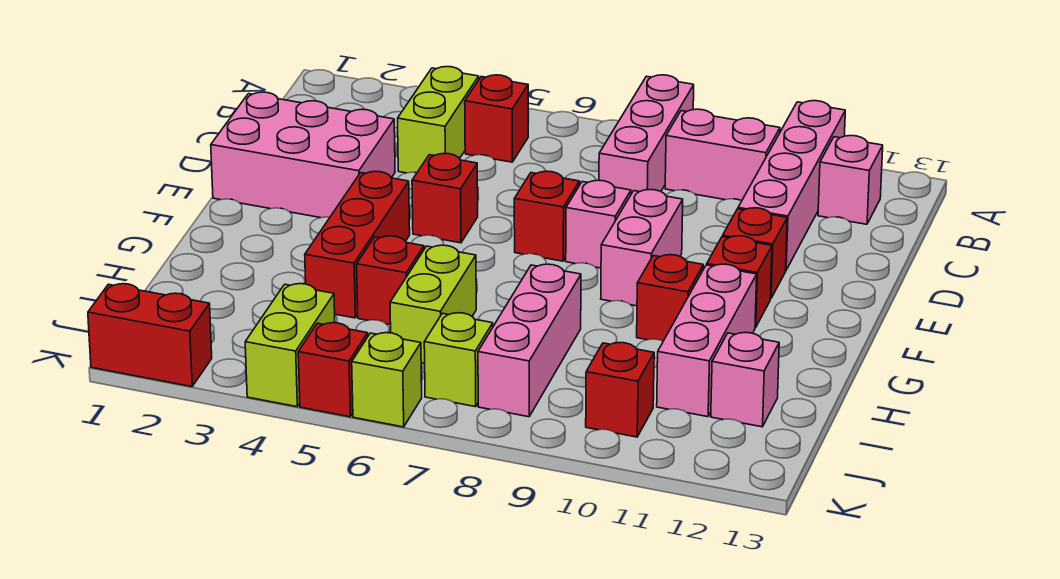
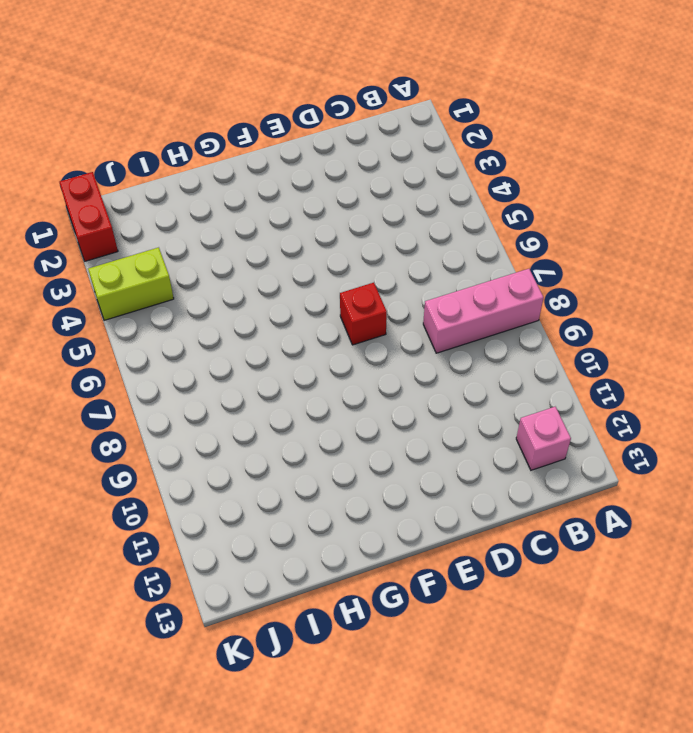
none -> pink 1x4 brick [738,101,845,270]
none -> lime 1x2 brick [398,67,479,173]
none -> red 1x1 brick [465,75,528,162]

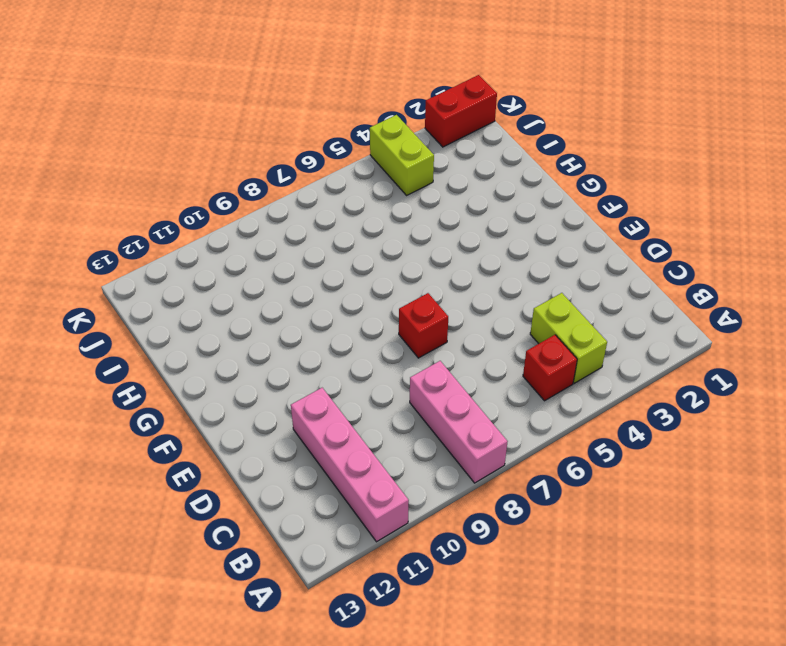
none -> pink 1x2 brick [665,109,780,201]
none -> pink 1x1 brick [818,136,883,224]
none -> pink 2x3 brick [211,92,395,218]

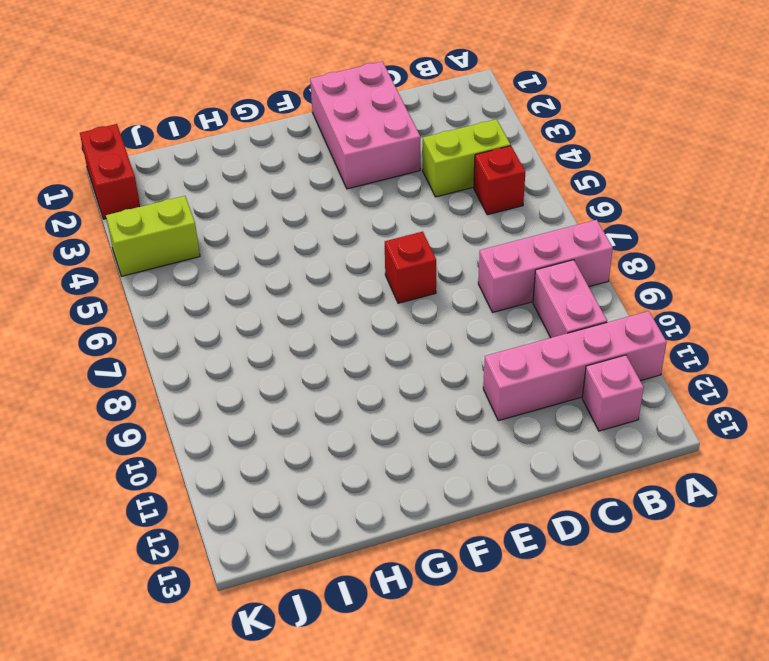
none -> red 1x1 brick [412,153,478,243]
none -> pink 1x1 brick [566,180,631,268]
none -> pink 1x2 brick [601,190,683,306]

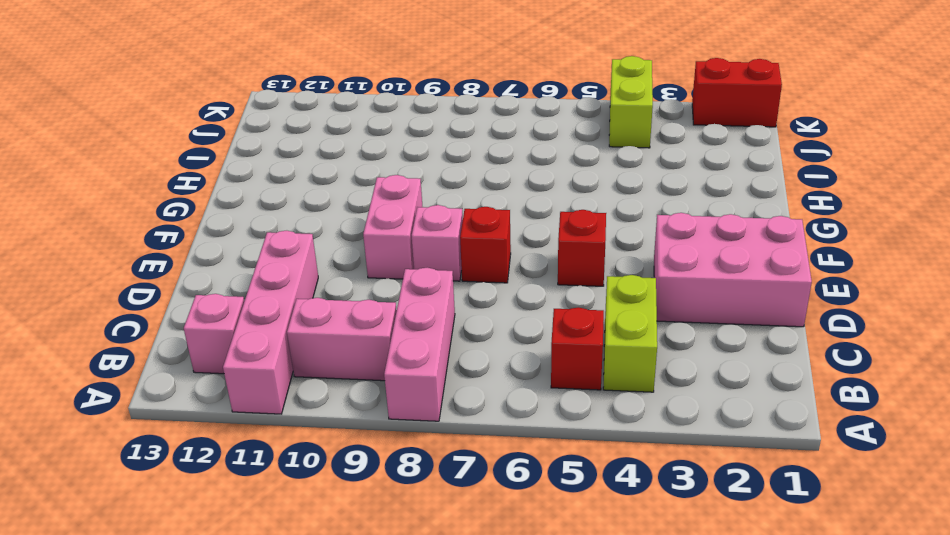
none -> red 1x1 brick [723,208,787,299]
none -> red 1x3 brick [305,171,410,318]
none -> red 1x1 brick [707,236,772,327]

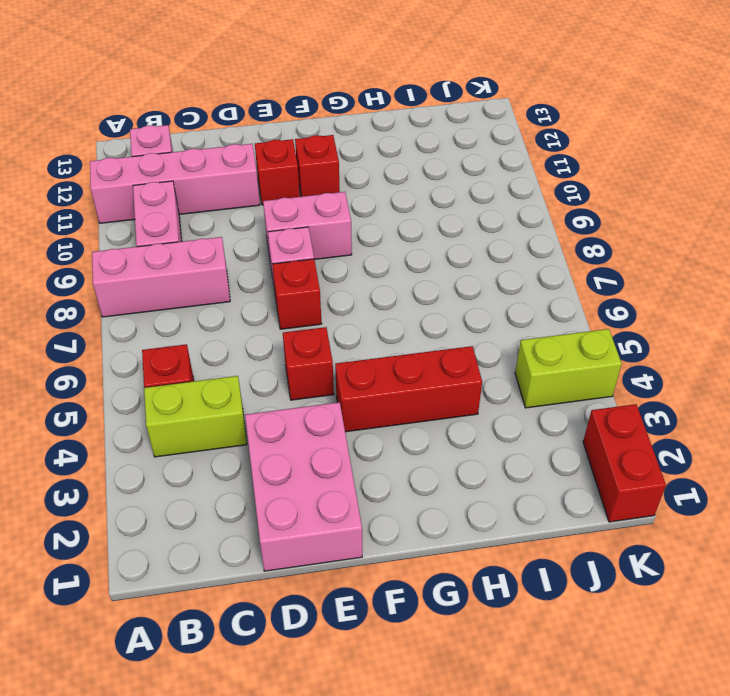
none -> red 1x1 brick [637,255,703,341]
none -> pink 1x3 brick [657,264,757,417]
none -> red 1x1 brick [357,236,424,325]

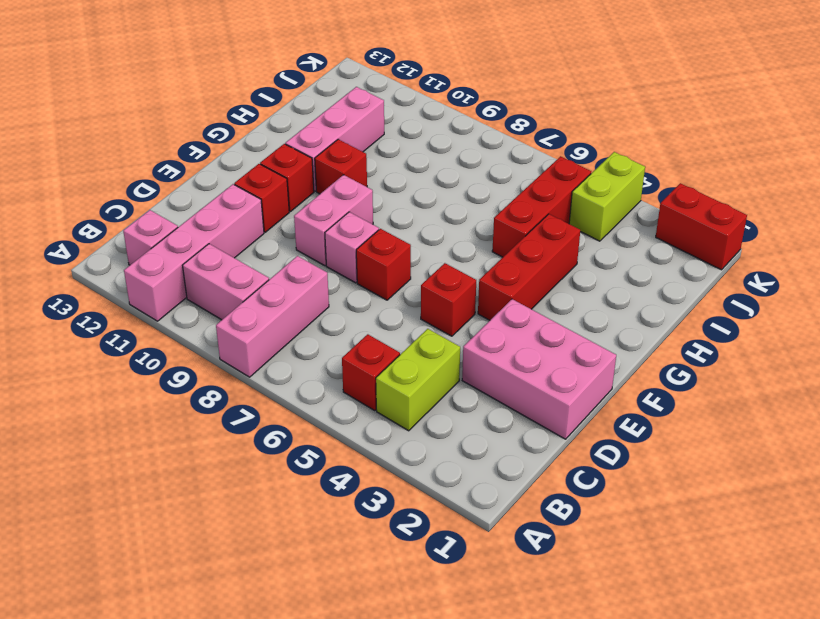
red 1x3 brick [492,156,591,257] -> red 1x1 brick [357,236,424,325]
none -> lime 1x2 brick [390,245,476,364]
none -> pink 1x3 brick [478,264,581,417]
none -> pink 1x1 brick [711,332,779,427]

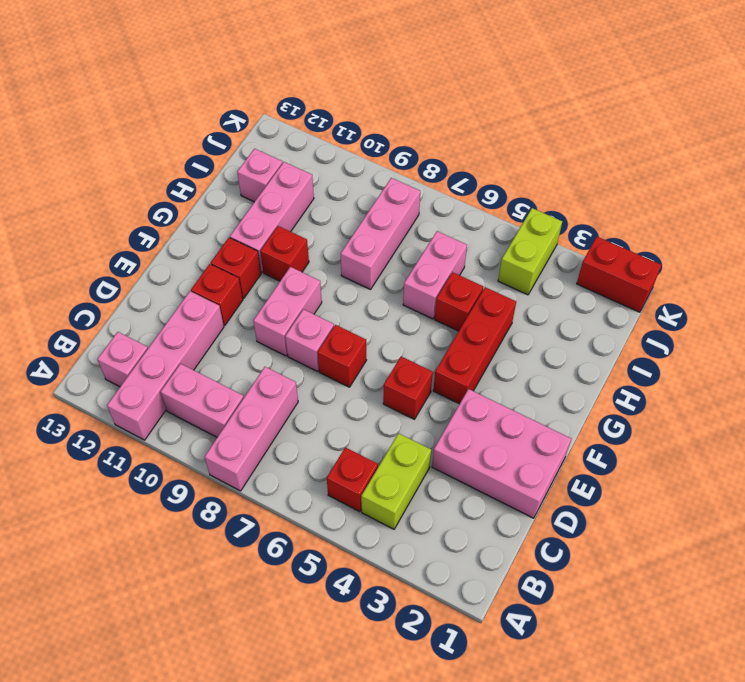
pink 1x2 brick [403,231,467,319] -> lime 1x2 brick [390,245,476,364]
none -> lime 1x1 brick [424,313,493,407]
none -> red 1x1 brick [586,343,654,437]
none -> red 1x1 brick [298,323,368,417]

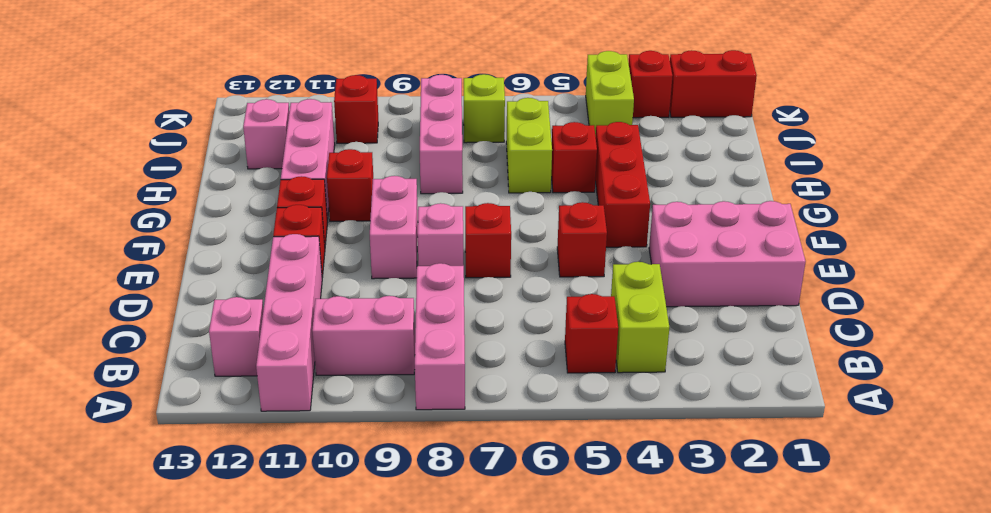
red 1x1 brick [629,51,672,118] -> red 1x1 brick moved to [298,323,368,417]
none -> lime 1x1 brick [352,333,422,427]

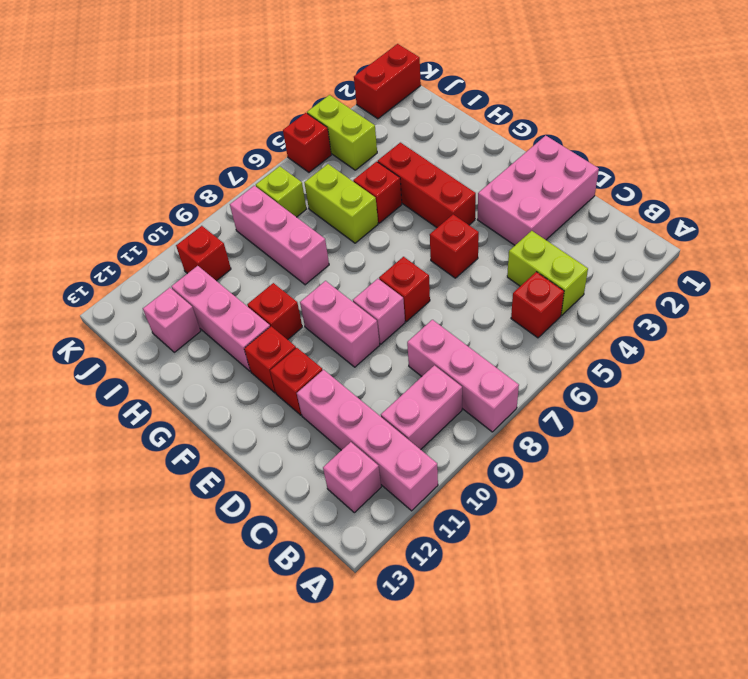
none -> lime 1x1 brick [352,333,422,427]

